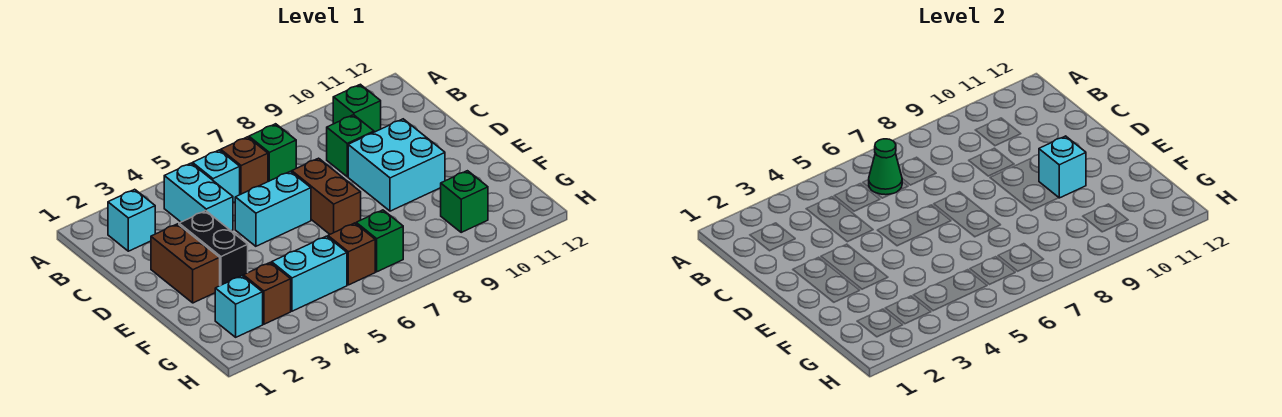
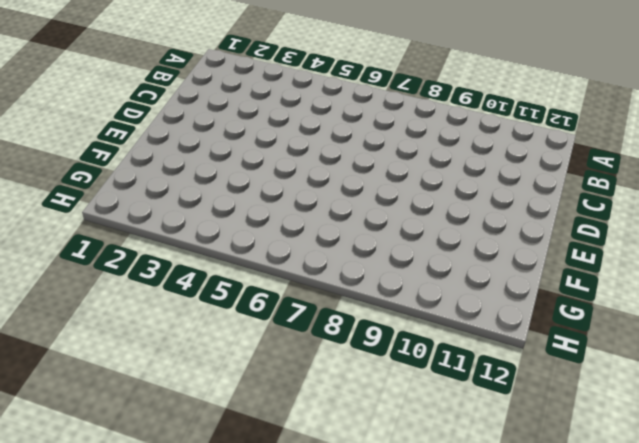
none -> cyan 1x1 brick [108,189,155,251]
none -> cyan 1x2 brick [164,163,233,231]
none -> cyan 1x1 brick [193,150,240,203]

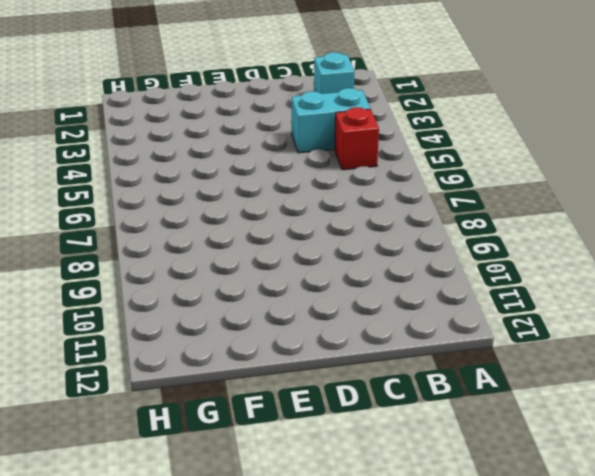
red 1x1 brick [335,107,379,170] -> cyan 1x1 brick [193,150,240,203]
none -> brown 1x1 brick [221,137,268,195]
none -> green 1x1 brick [249,124,296,182]
none -> green 1x1 brick [333,84,381,132]

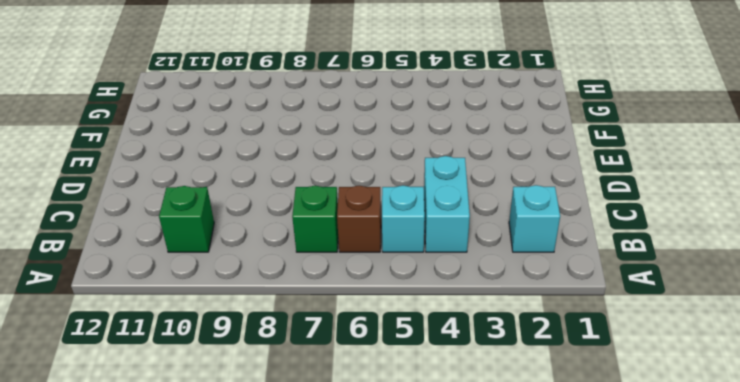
none -> green 1x1 brick [327,115,374,177]
none -> brown 1x2 brick [151,224,220,303]
none -> black 1x2 brick [179,211,248,286]

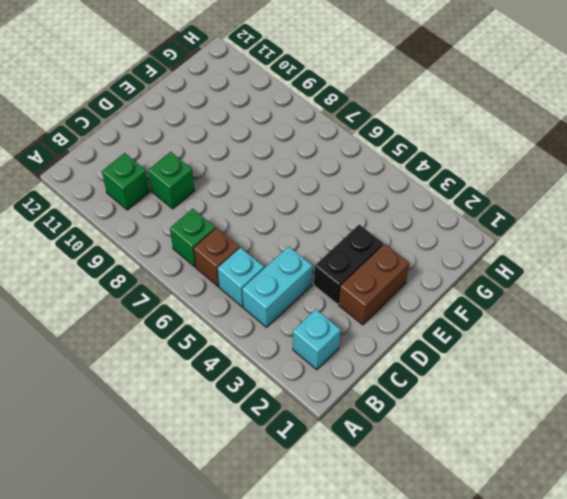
none -> cyan 1x2 brick [235,171,311,246]
none -> brown 1x2 brick [292,158,361,234]
none -> cyan 2x2 brick [348,119,445,211]

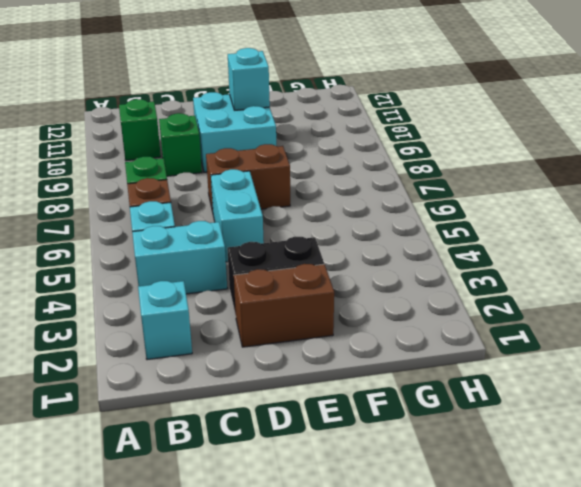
none -> cyan 1x1 brick [215,276,263,337]
none -> brown 1x1 brick [243,263,291,324]
none -> cyan 1x2 brick [272,236,347,311]

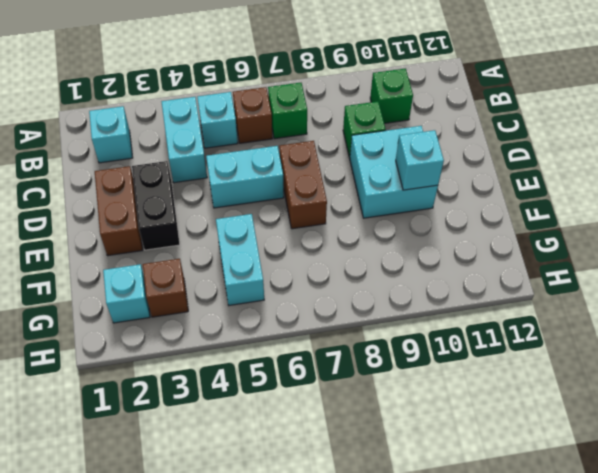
cyan 1x2 brick [216,214,264,305] -> cyan 1x2 brick turned to [272,236,347,311]
none -> brown 1x1 brick [328,223,375,285]
none -> green 1x1 brick [356,210,403,272]
none -> green 1x1 brick [441,171,488,232]

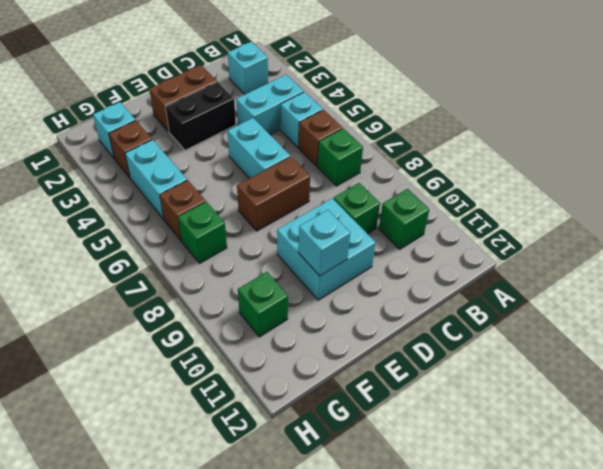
none -> green 1x1 cone [869,139,902,195]

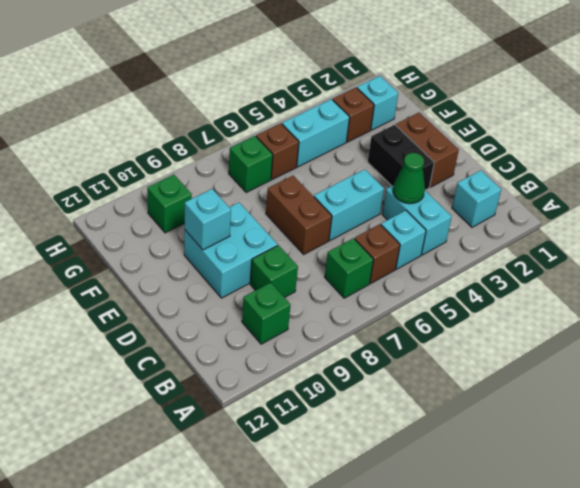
green 1x1 cone [393,153,425,204] -> green 1x1 cone moved to [869,139,902,195]

